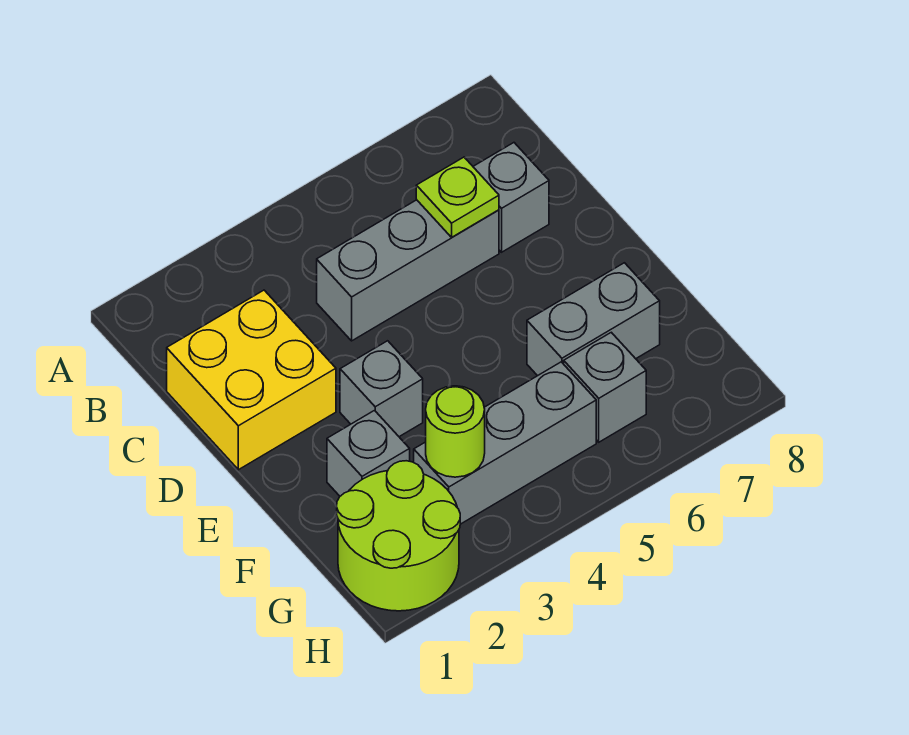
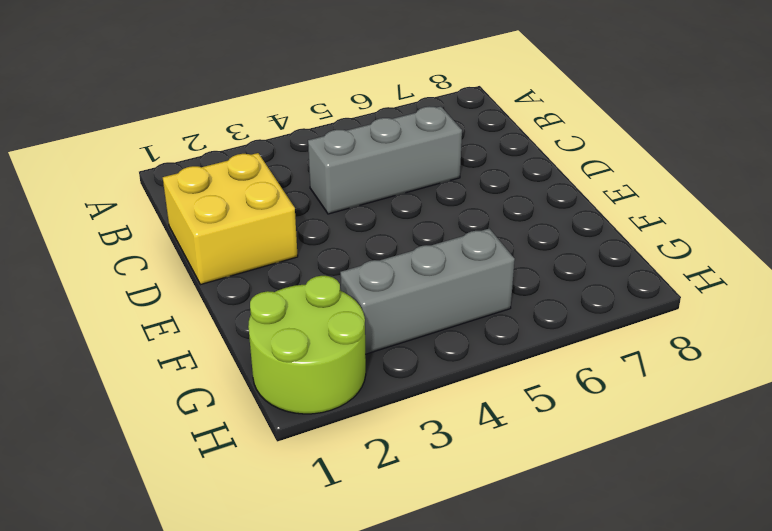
none -> grey 1x1 brick [473,143,549,252]
none -> grey 1x1 brick [340,341,423,437]

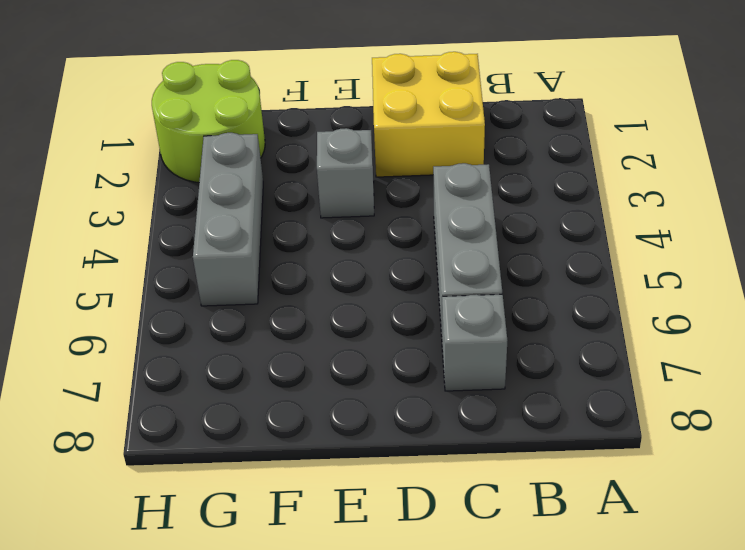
none -> grey 1x1 brick [327,411,410,496]
none -> grey 1x2 brick [527,263,660,376]

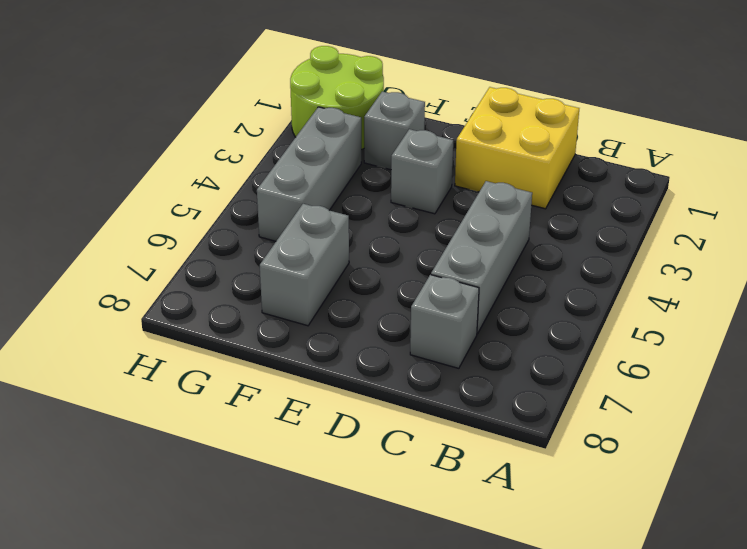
none -> grey 1x1 brick [564,332,646,442]
none -> lime 1x1 plate [416,157,499,237]

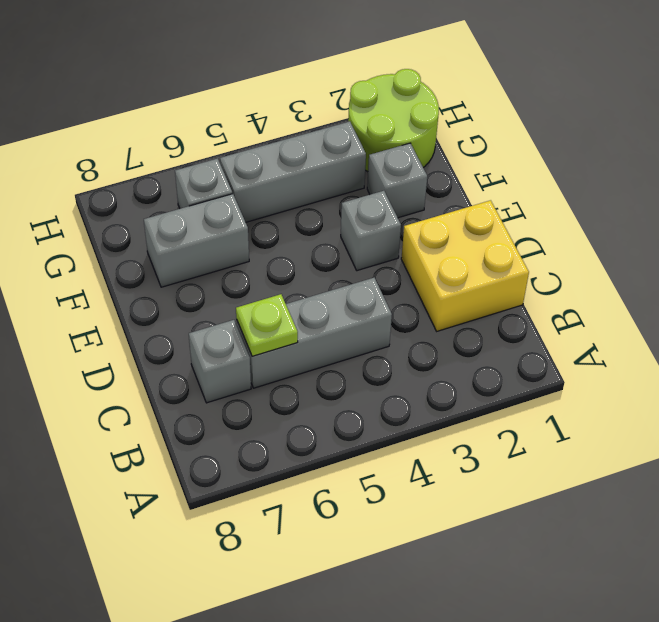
none -> lime 1x1 round brick [426,386,485,477]

